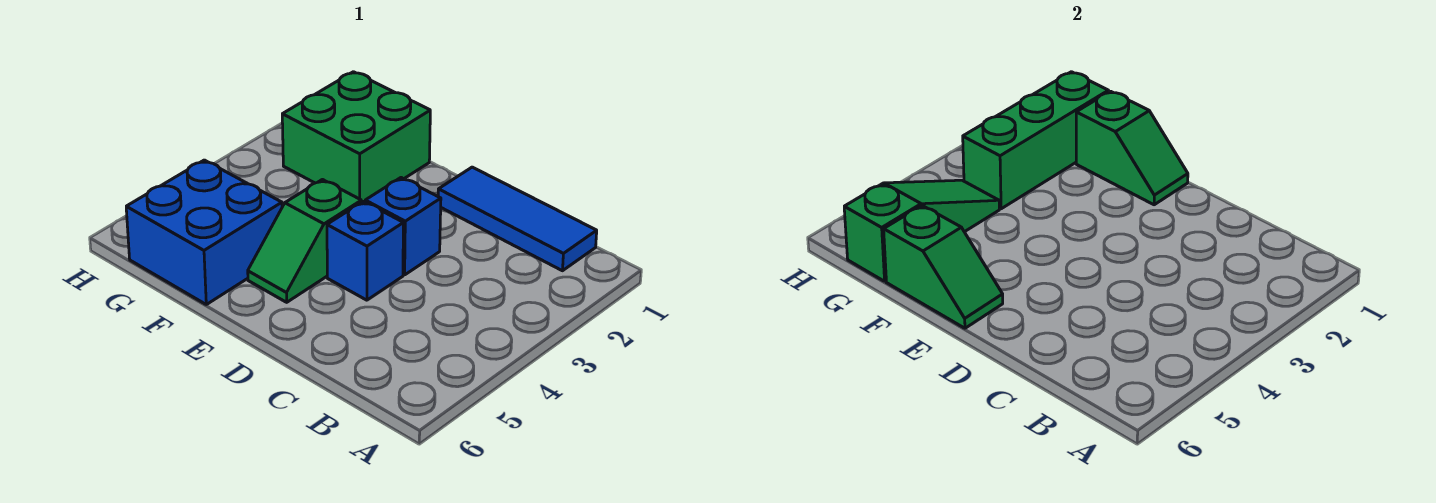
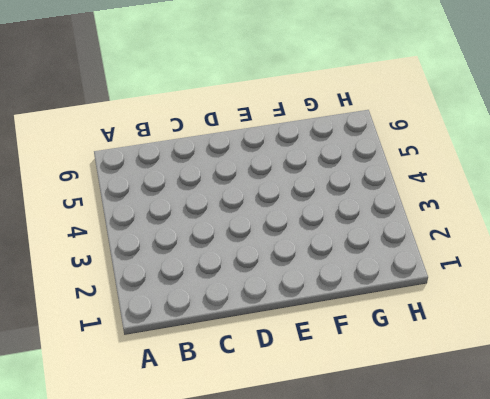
none -> blue 1x3 tile [438,167,597,271]
none -> blue 1x1 brick [365,178,441,275]

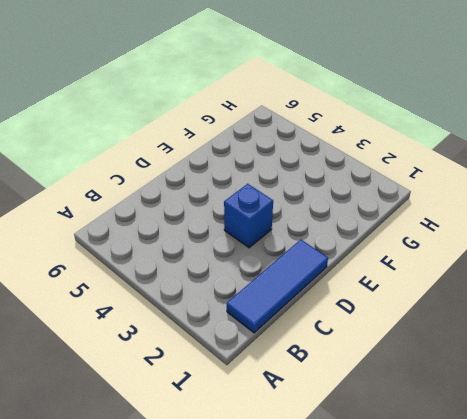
none -> blue 1x1 brick [327,201,403,300]
none -> green 1x2 slope [248,180,361,302]

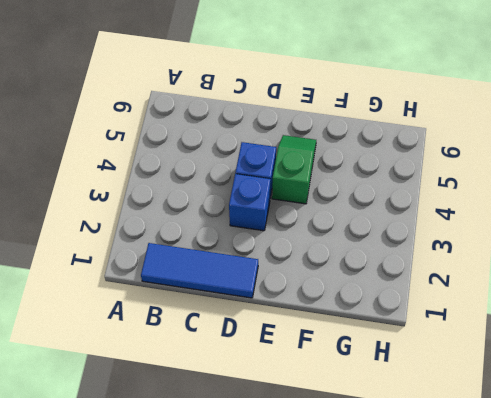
none -> green 2x2 brick [282,72,430,202]
none -> blue 2x2 brick [126,160,282,304]

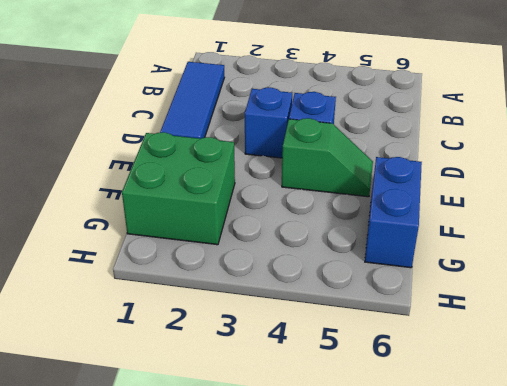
blue 1x2 brick [365,157,422,268] -> blue 2x2 brick [126,160,282,304]
none -> green 1x2 slope [1076,91,1188,205]
none -> green 1x2 slope [884,206,1003,328]

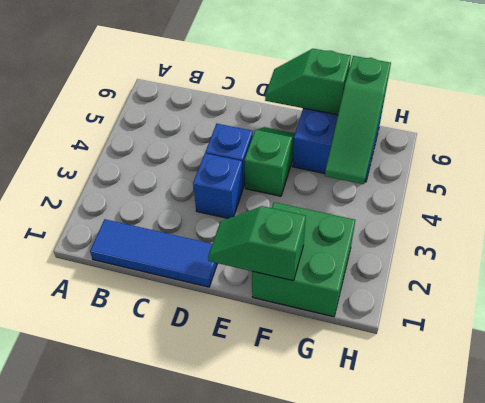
none -> green 1x3 brick [963,72,1109,209]

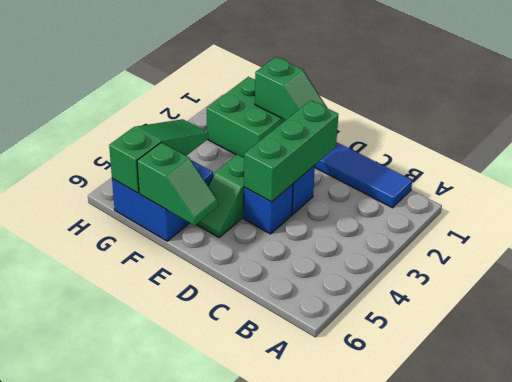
green 1x3 brick [244,100,338,202] -> green 1x3 brick moved to [963,72,1109,209]

